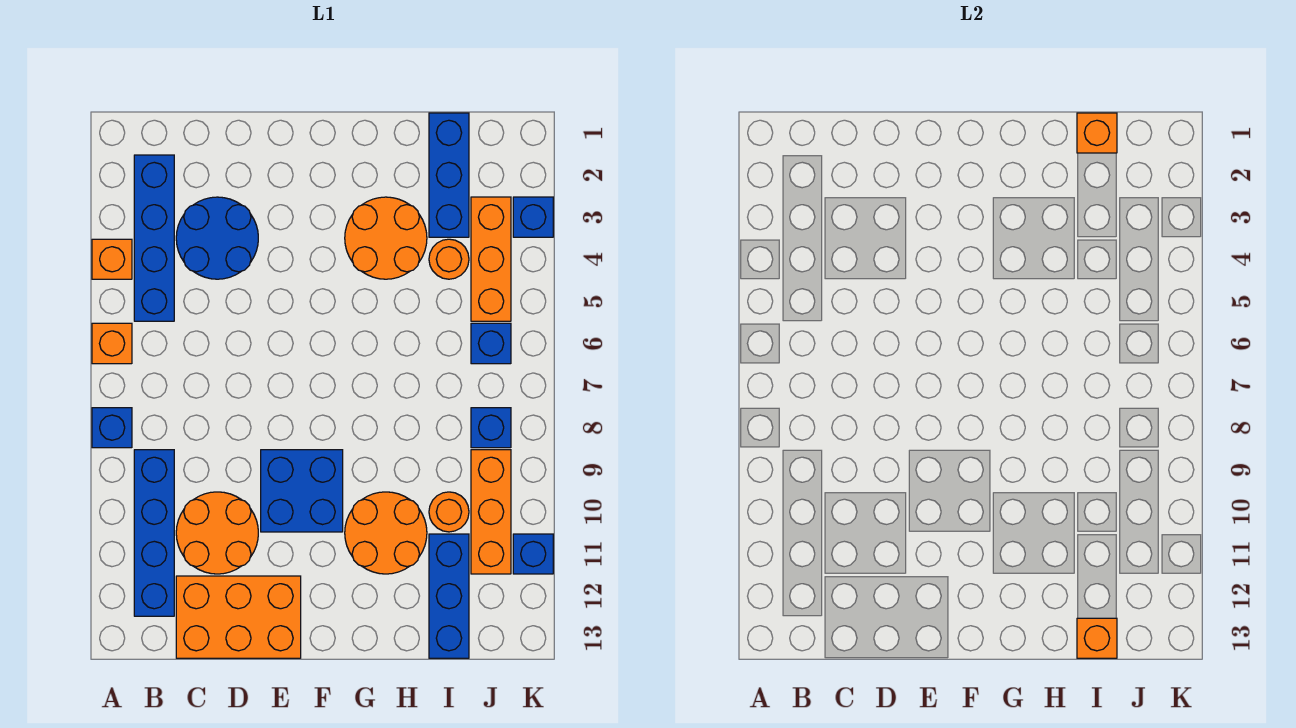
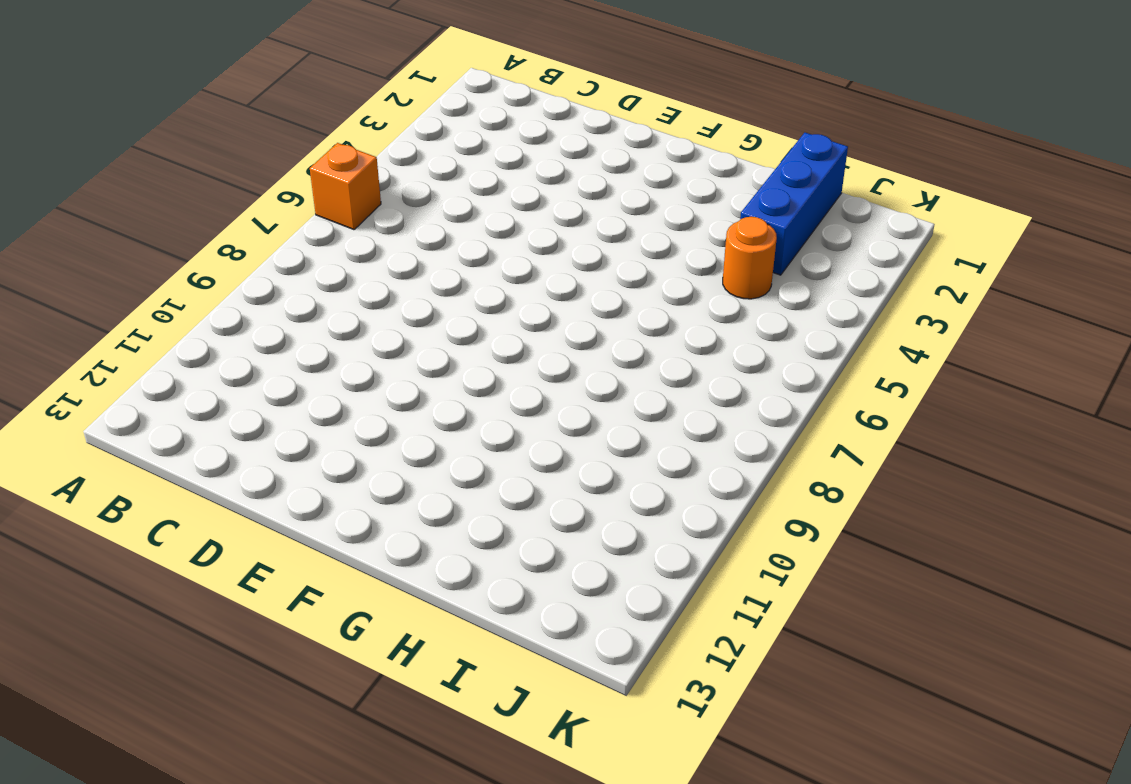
none -> orange 1x1 brick [92,239,132,279]
none -> blue 1x1 brick [92,408,132,448]
none -> blue 1x4 brick [134,155,174,321]

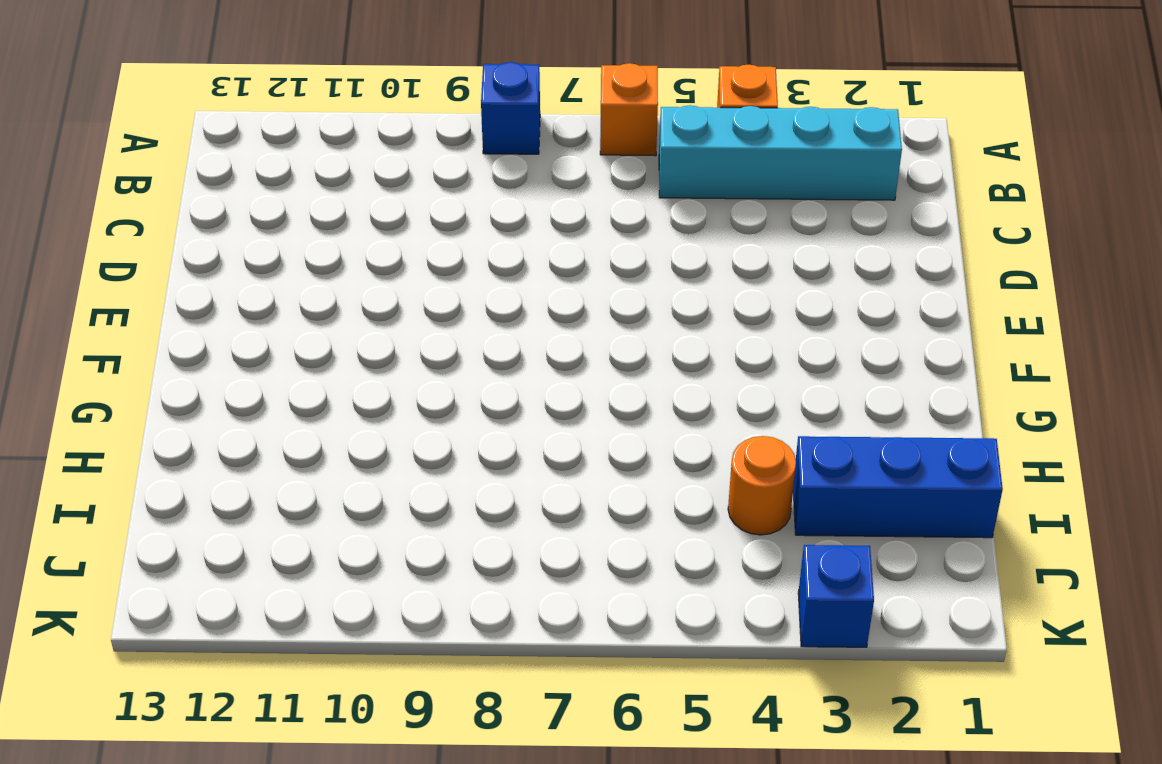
cyan 1x4 brick [659,105,902,200] -> blue 1x4 brick [134,155,174,321]
none -> blue 1x4 brick [134,450,174,616]
none -> blue 2x2 round brick [176,197,258,279]
none -> orange 2x2 round brick [176,492,258,574]

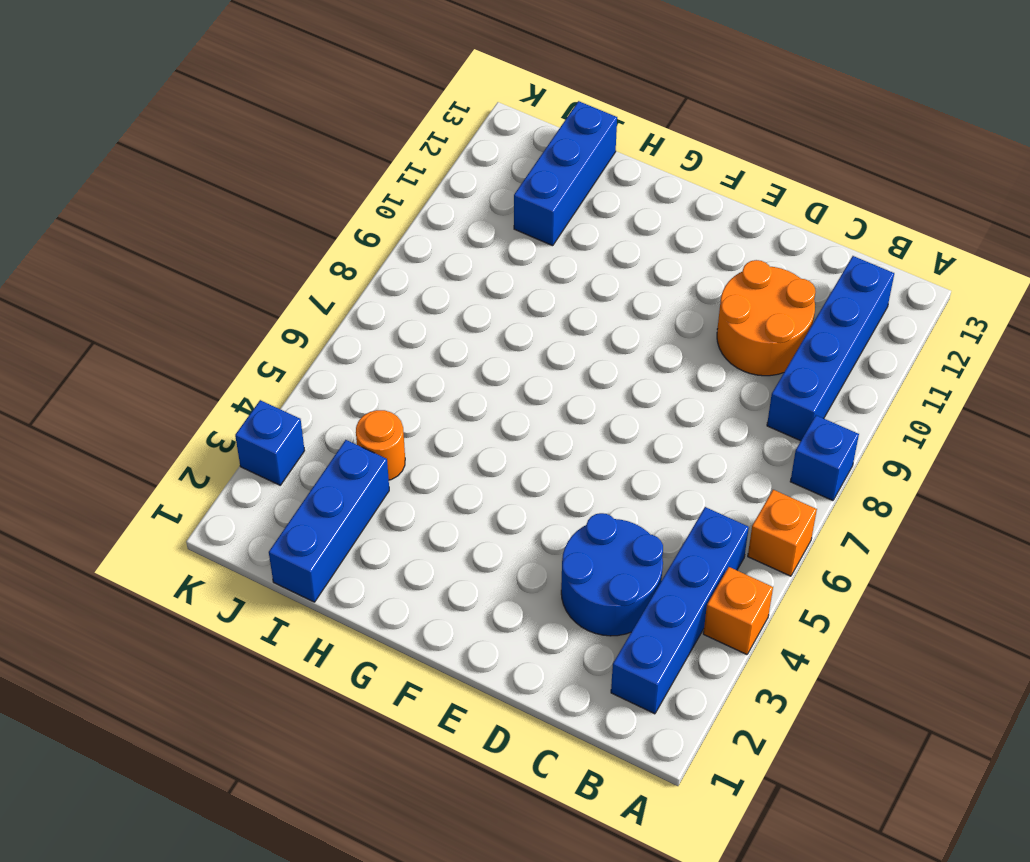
none -> orange 2x3 brick [176,576,301,658]
none -> blue 2x2 brick [261,450,343,532]
none -> orange 2x2 round brick [345,197,427,279]

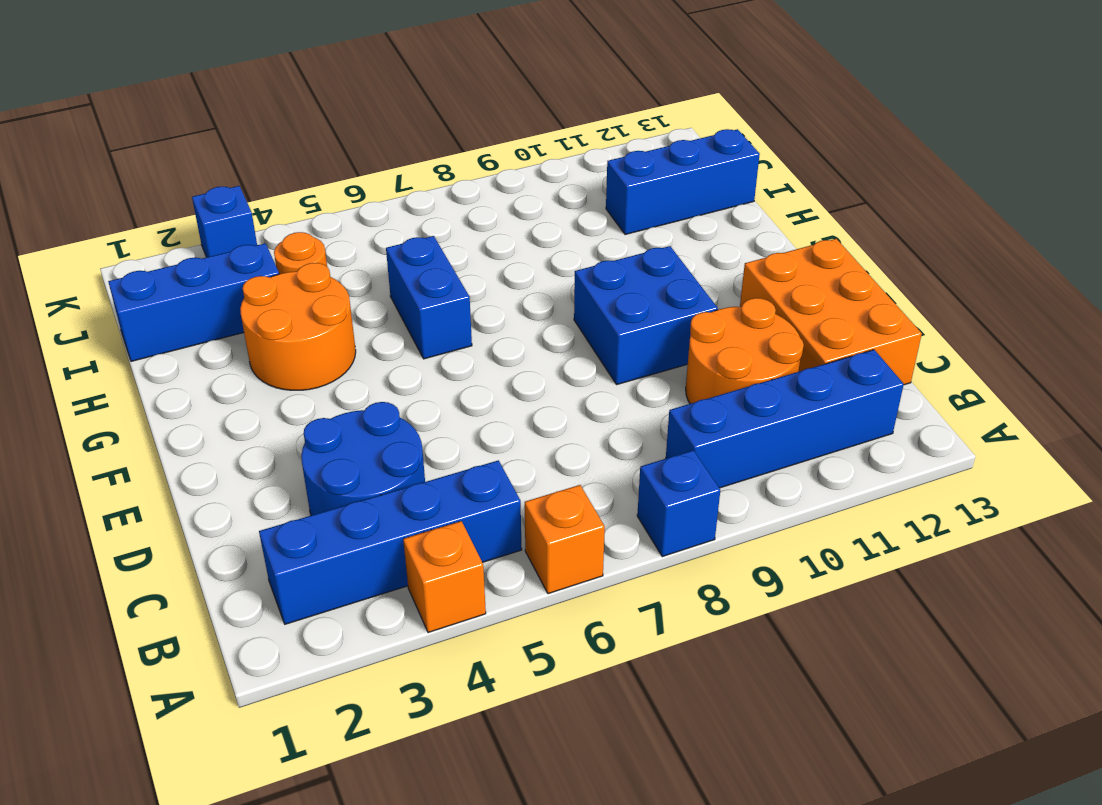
blue 1x2 brick [386,236,472,359] -> none
none -> orange 2x2 round brick [345,492,427,574]
none -> orange 1x1 round brick [429,492,469,532]
none -> orange 1x3 brick [471,197,511,321]

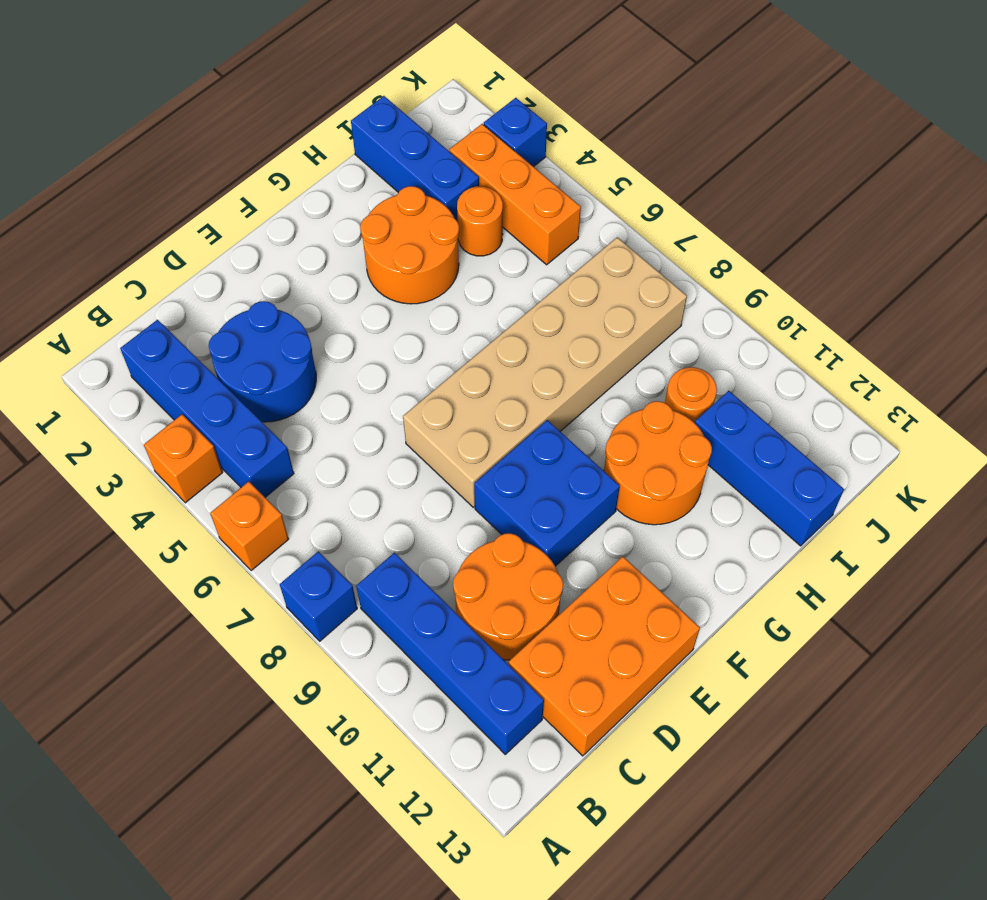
tan 2x6 brick [403,237,687,507] -> blue 1x1 brick [471,408,511,448]
none -> blue 1x1 brick [471,323,511,364]
none -> orange 1x3 brick [471,450,511,574]
none -> blue 1x1 brick [513,534,553,574]

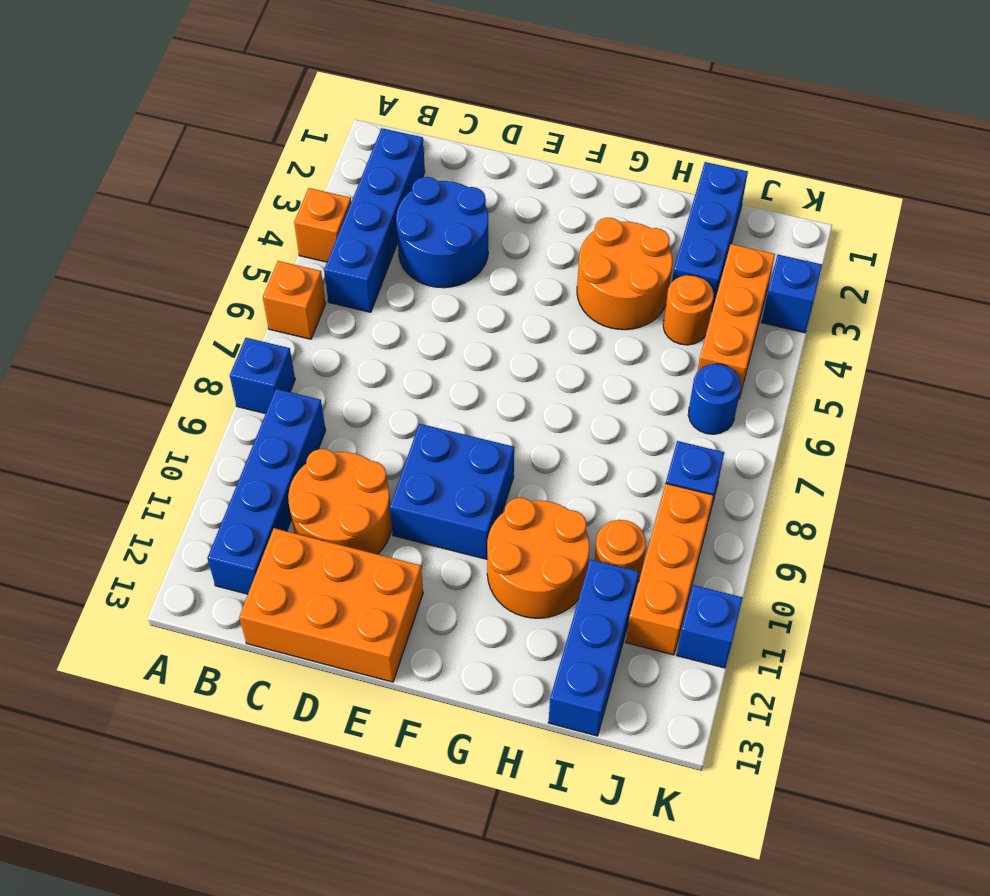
blue 1x1 round brick [688,364,741,434] -> blue 1x1 brick [471,323,511,364]
none -> orange 1x1 brick [1077,113,1117,153]
none -> orange 1x1 brick [1077,618,1117,658]

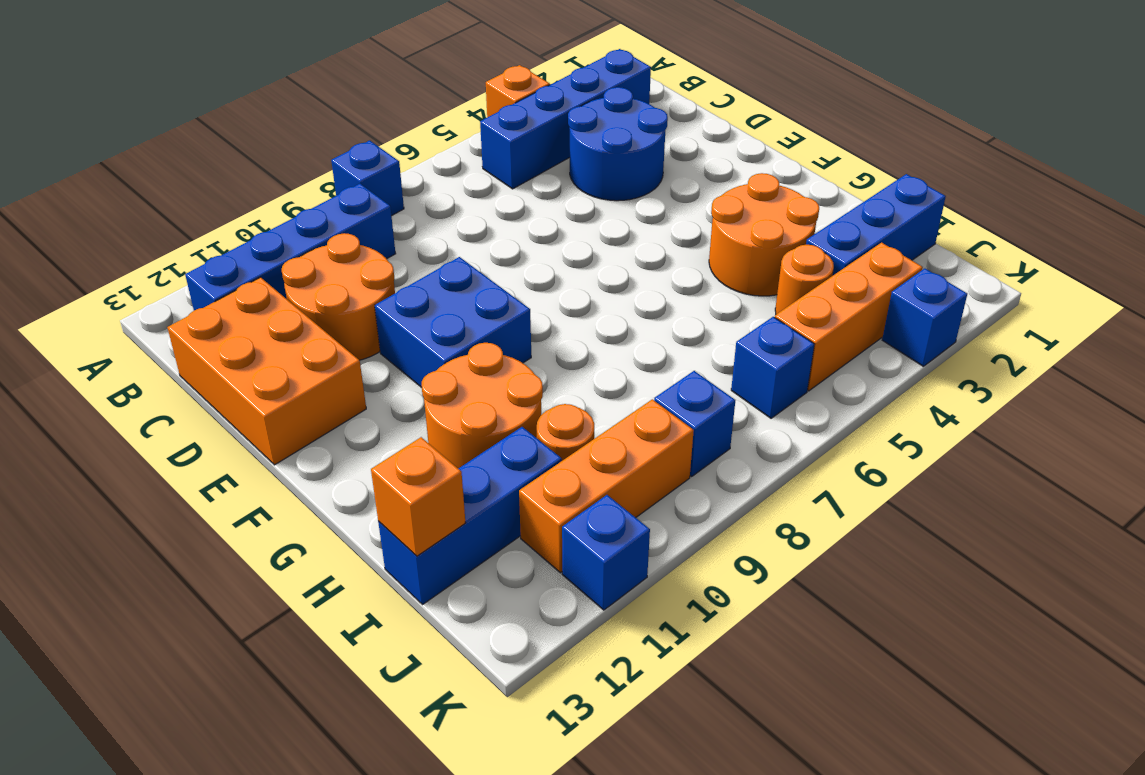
none -> orange 1x1 brick [92,323,132,364]
none -> orange 1x1 brick [1077,113,1117,153]

